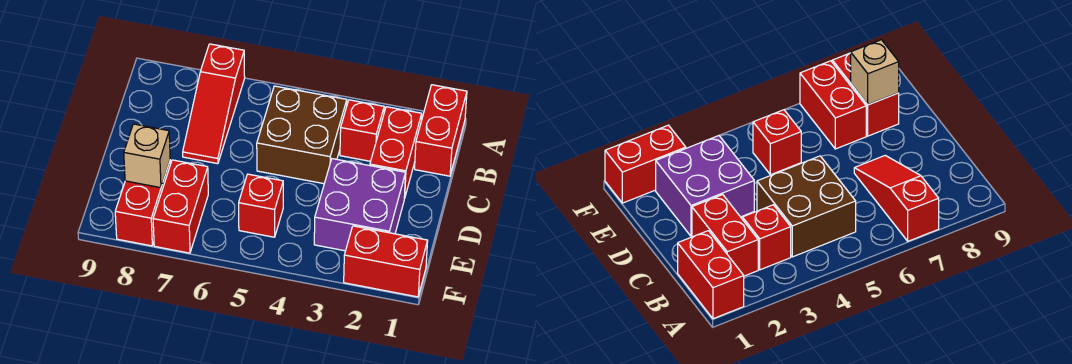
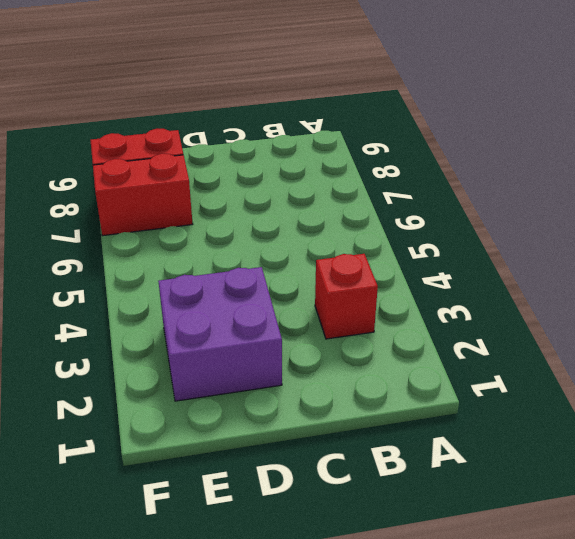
none -> red 1x2 brick [415,85,467,176]
none -> red 1x3 slope [183,44,245,164]

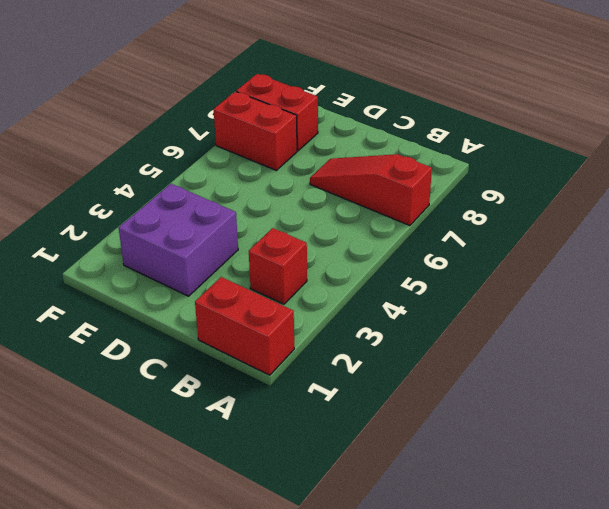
none -> red 1x2 brick [370,107,422,198]
none -> brown 2x2 brick [257,86,347,184]

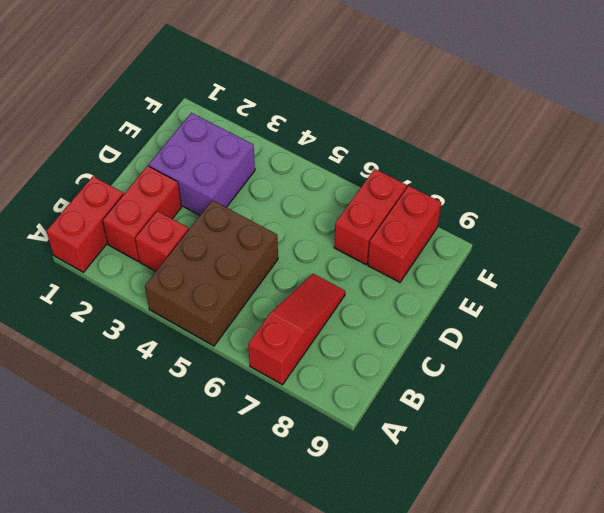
brown 2x3 brick [145,200,278,346] -> brown 2x2 brick [257,86,347,184]
none -> red 1x1 brick [239,174,283,237]
none -> red 1x2 brick [344,226,428,297]

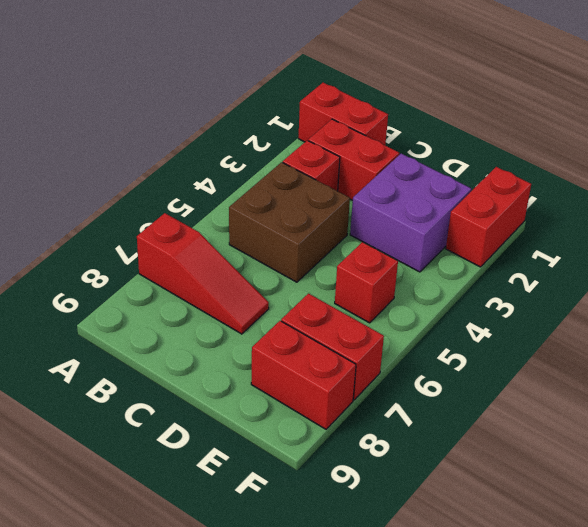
none -> tan 1x1 brick [124,124,170,188]

